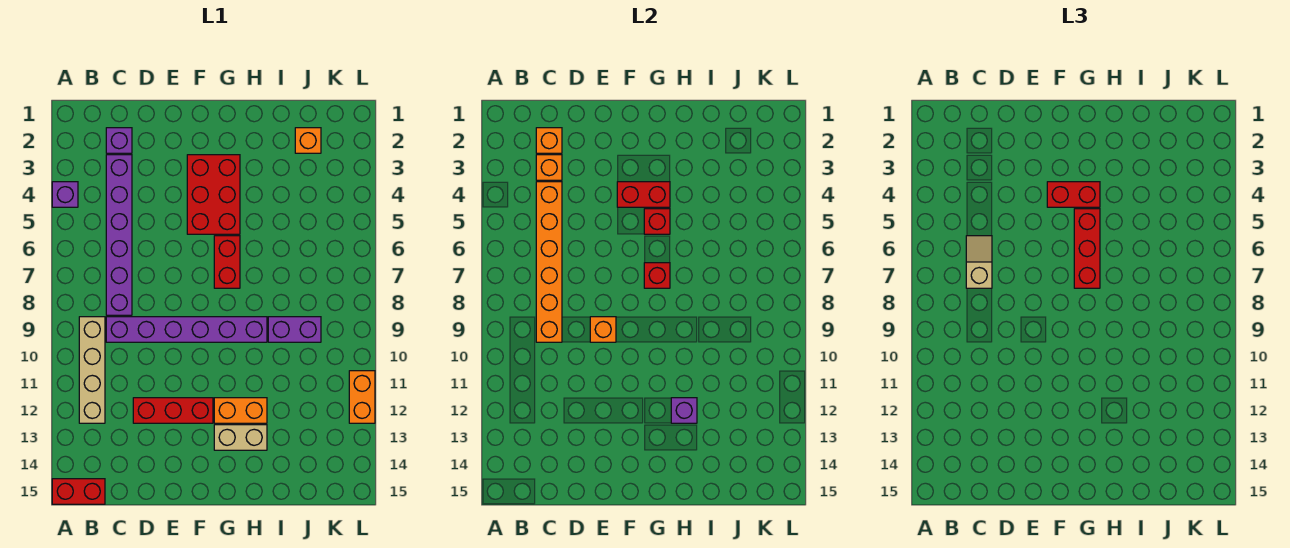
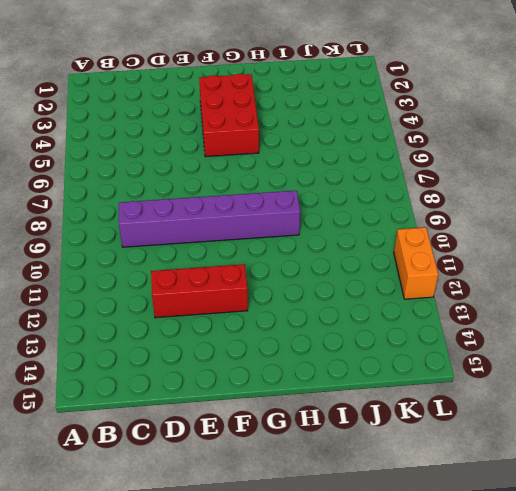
none -> purple 1x1 brick [52,182,78,207]
none -> red 1x2 brick [52,479,105,504]
none -> tan 1x4 brick [79,317,105,423]

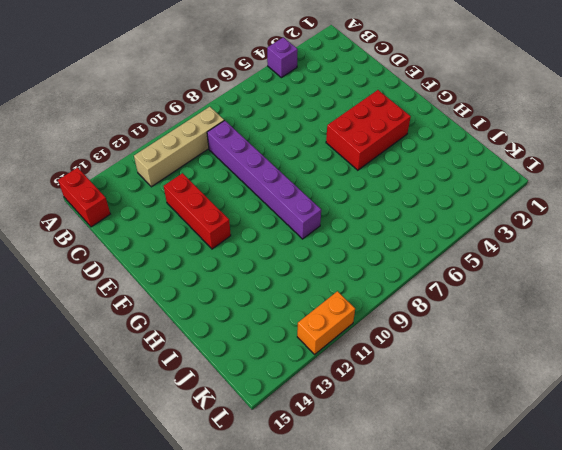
none -> purple 1x1 brick [106,128,132,153]
none -> purple 1x6 brick [106,155,132,315]
none -> red 1x2 brick [214,236,240,288]

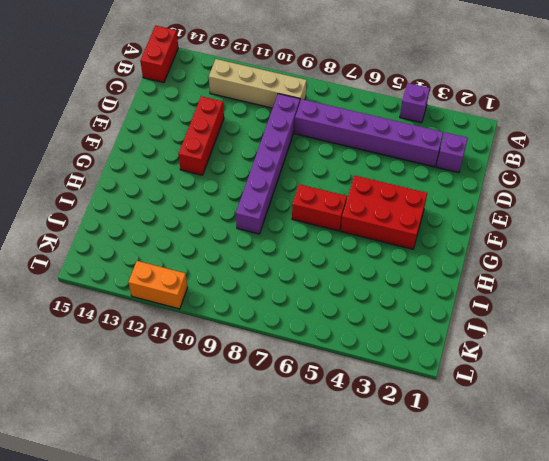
none -> orange 1x2 brick [214,398,267,423]
none -> tan 1x2 brick [214,425,267,450]
none -> purple 1x2 brick [268,317,321,342]

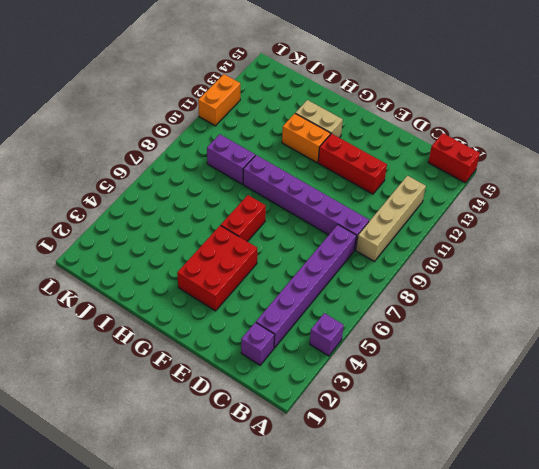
none -> orange 1x1 brick [295,128,321,153]
none -> orange 1x1 brick [536,128,562,153]
none -> orange 1x1 brick [536,155,562,180]

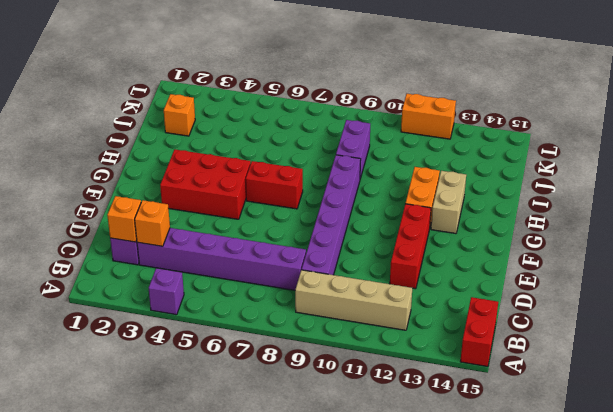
none -> orange 1x6 brick [536,182,562,342]
none -> orange 1x1 brick [590,317,616,342]
none -> red 1x2 brick [617,182,670,207]

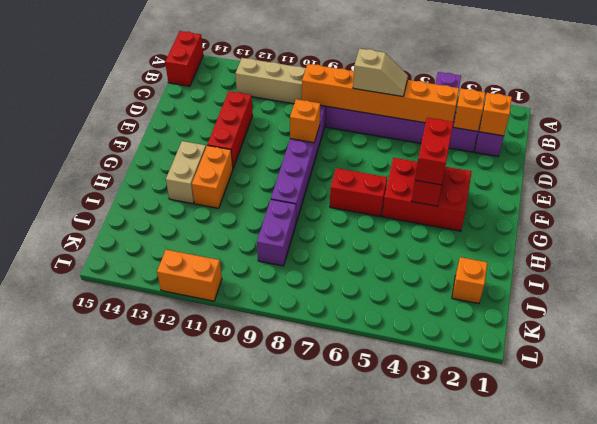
none -> red 1x1 brick [644,209,670,234]
none -> red 1x1 brick [644,263,670,288]
none -> purple 1x1 brick [671,398,697,423]

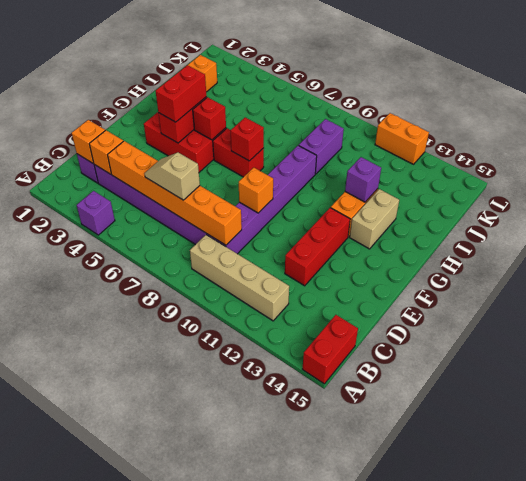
none -> red 1x3 brick [1074,209,1100,288]

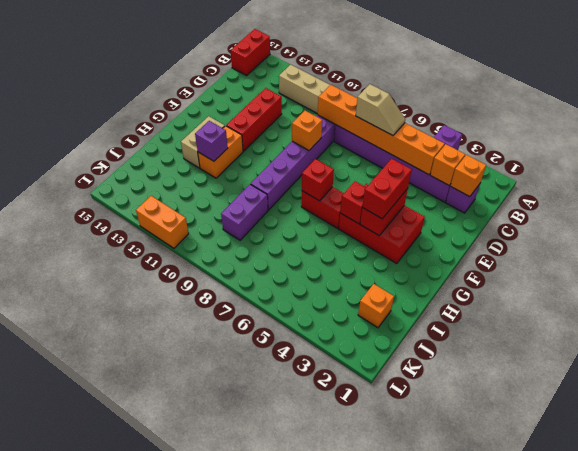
none -> red 1x3 brick [1074,209,1100,288]

